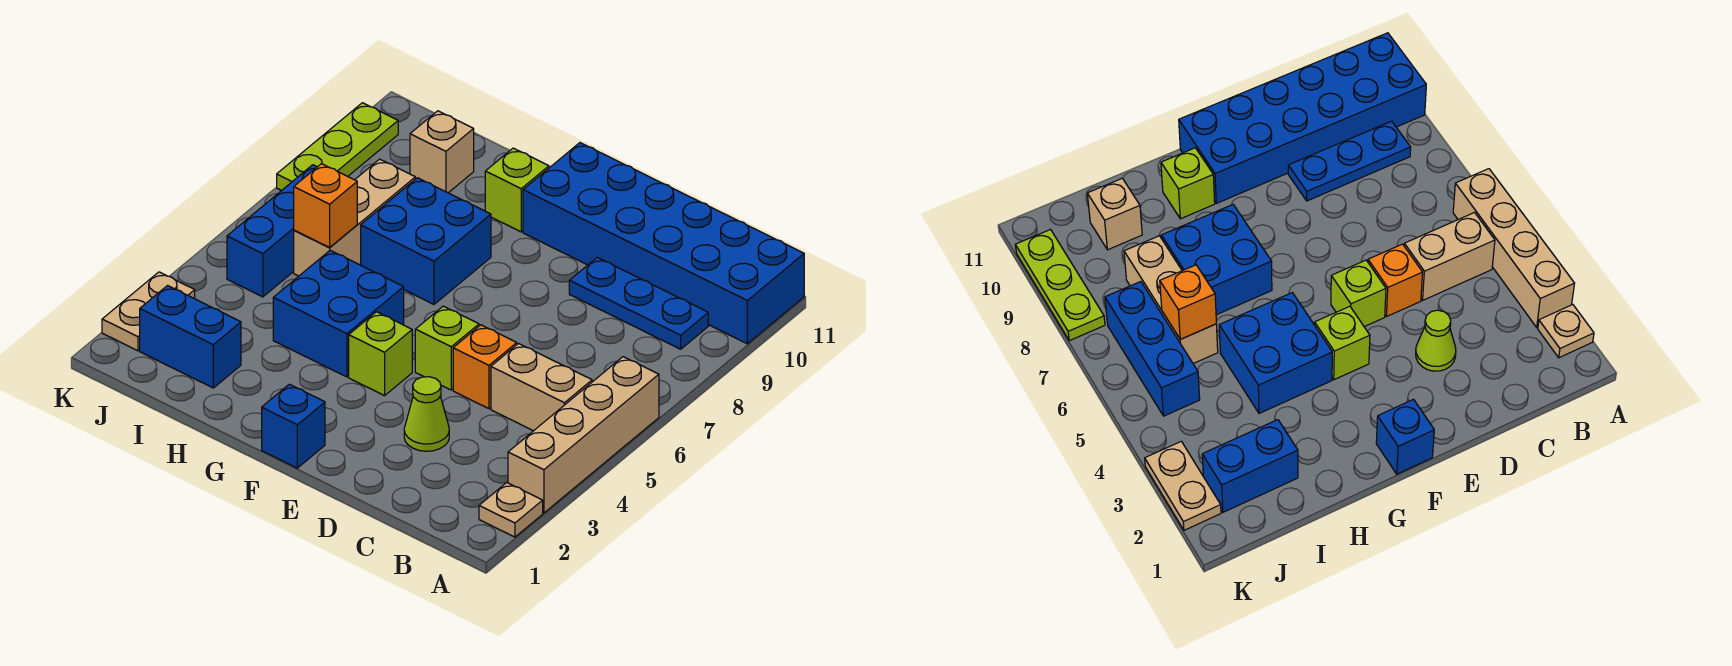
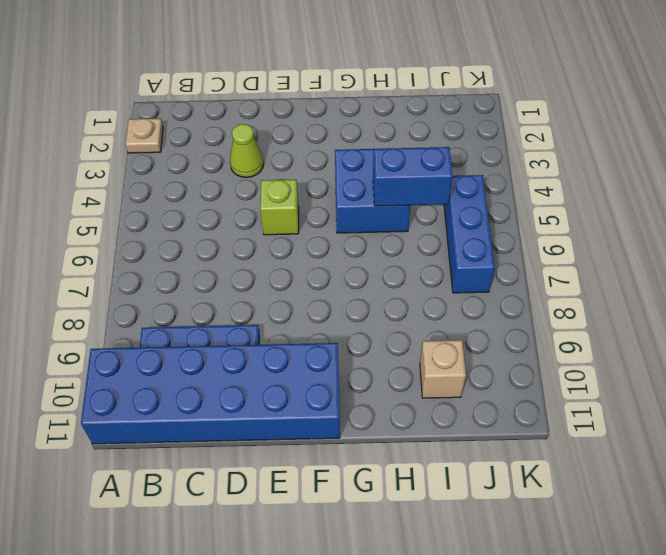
blue 1x2 brick [373,147,453,206] -> blue 1x2 brick moved to [140,286,241,388]
none -> tan 1x4 brick [508,357,659,513]
none -> tan 1x2 brick [491,344,592,431]
none -> orange 1x1 brick [453,325,517,409]

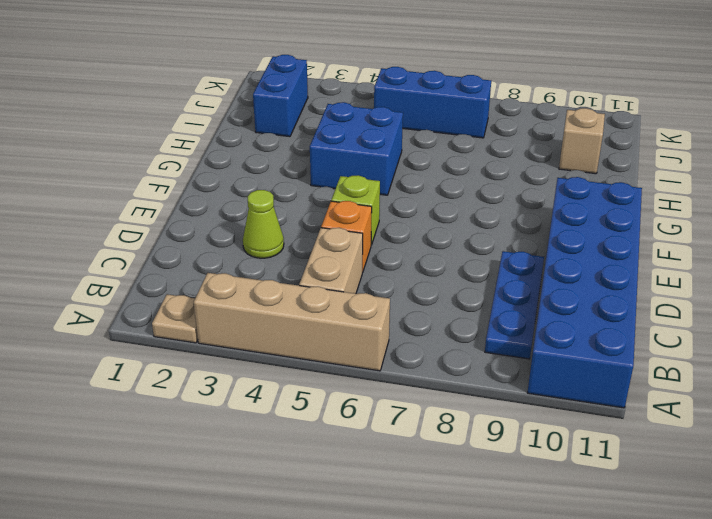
none -> blue 1x1 brick [262,384,325,468]
none -> lime 1x1 brick [349,312,412,396]
none -> blue 2x2 brick [361,178,491,304]

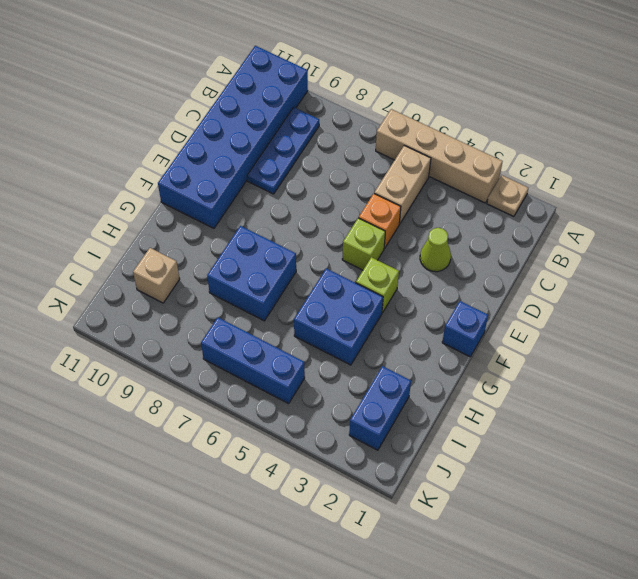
none -> lime 1x1 brick [485,148,549,232]
none -> tan 1x3 brick [294,159,415,276]
none -> tan 1x2 plate [102,272,195,351]

